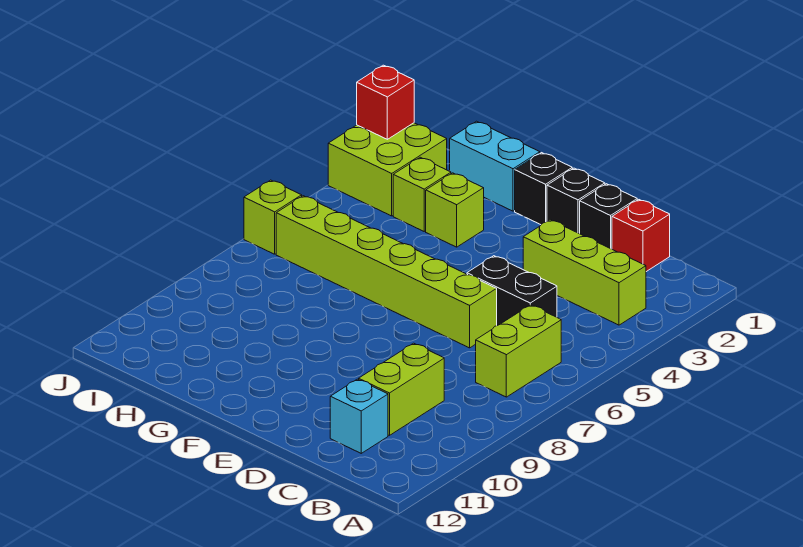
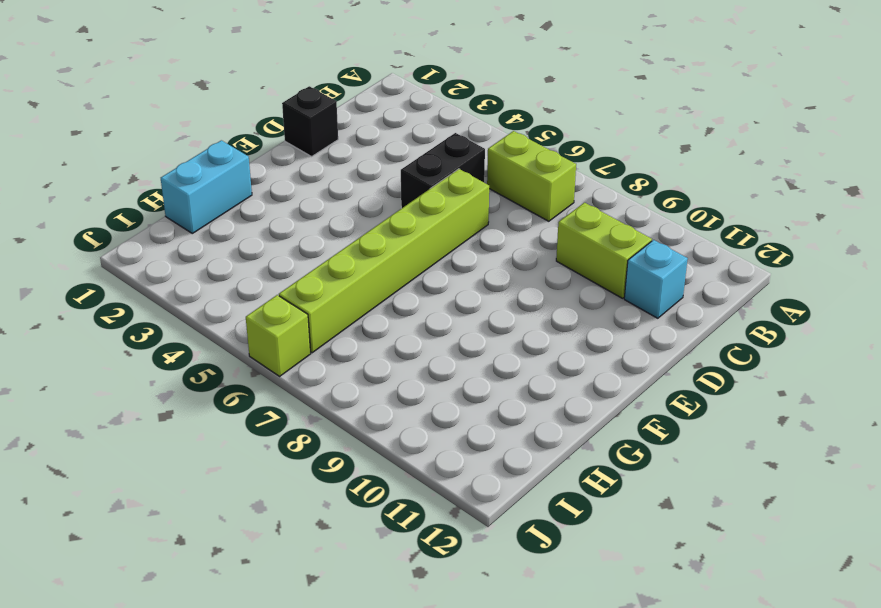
none -> lime 1x3 brick [523,220,646,325]
none -> red 1x1 brick [612,200,670,272]
none -> black 1x1 brick [547,168,605,234]

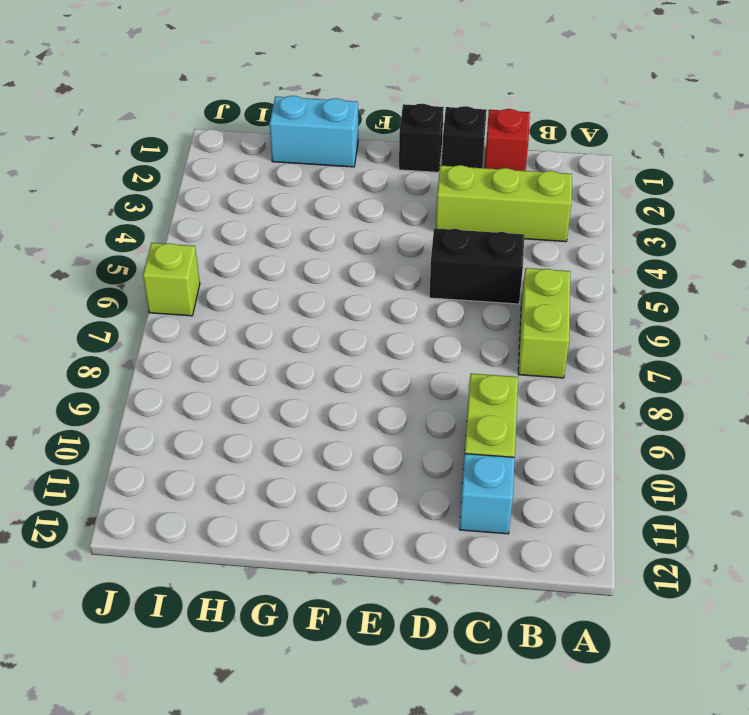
none -> lime 1x6 brick [276,196,497,348]
none -> black 1x1 brick [515,153,572,225]
none -> lime 1x1 brick [426,173,484,247]

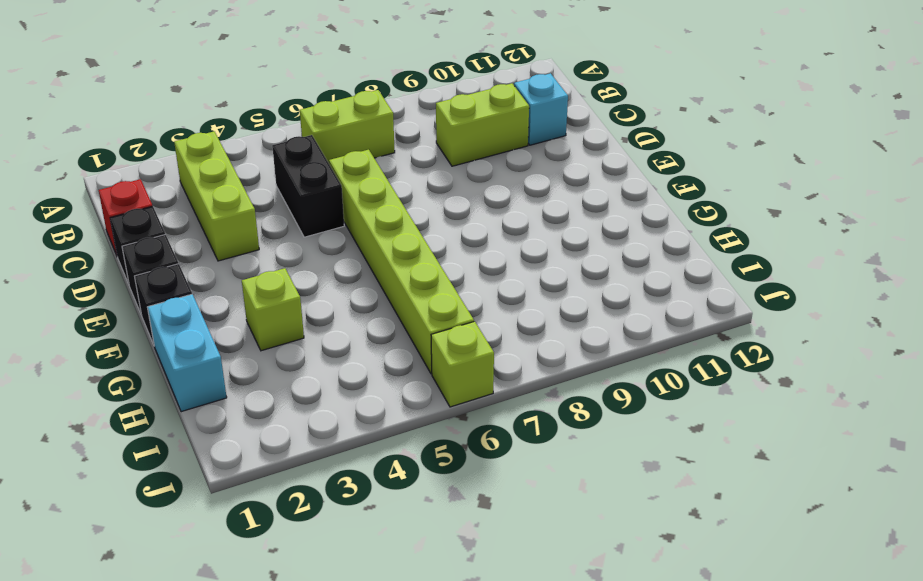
none -> lime 1x1 brick [393,157,451,231]
none -> lime 2x2 brick [328,123,447,216]
none -> red 1x1 brick [357,65,414,139]

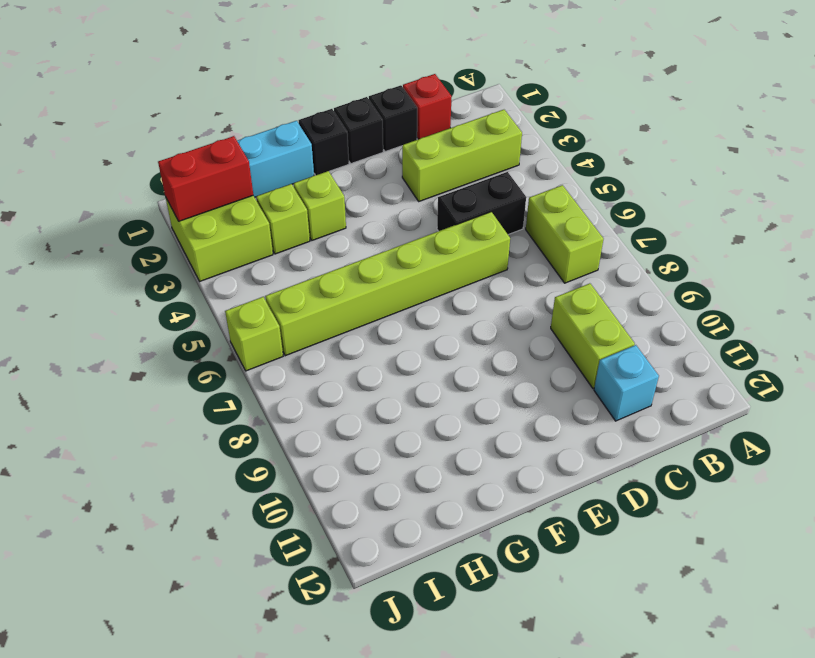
red 1x2 brick [158,136,253,221] -> red 1x1 brick [357,65,414,139]

